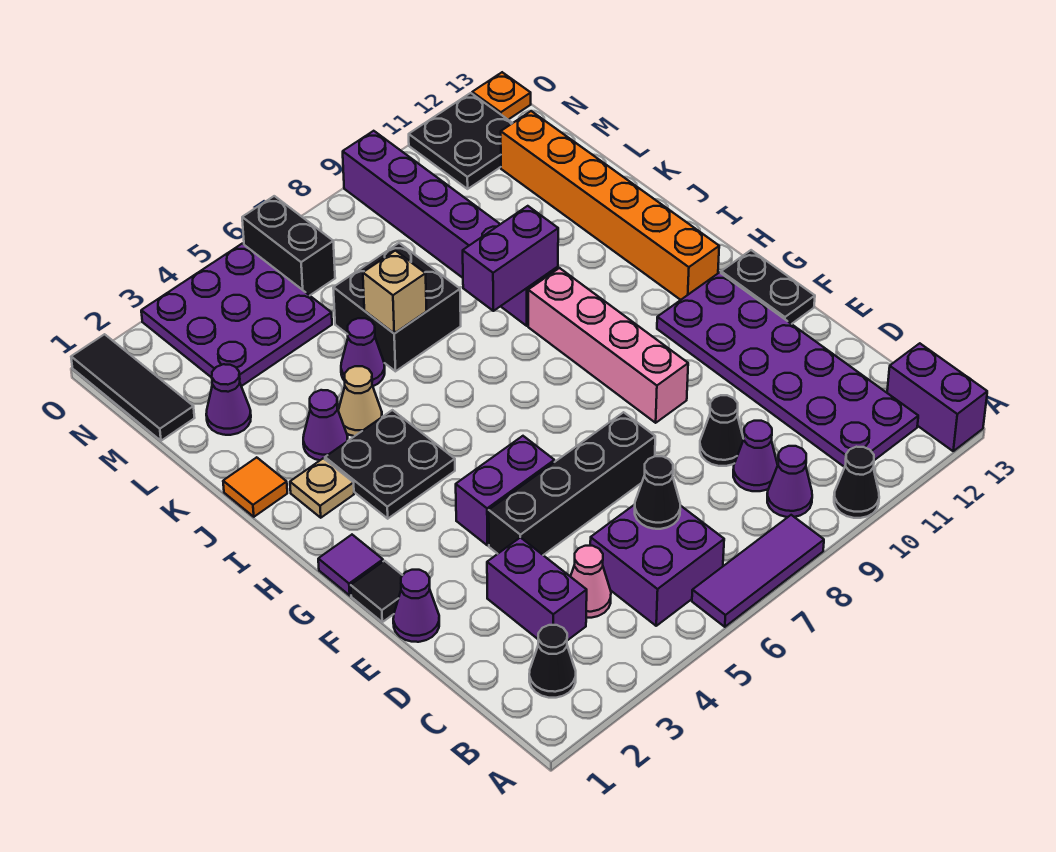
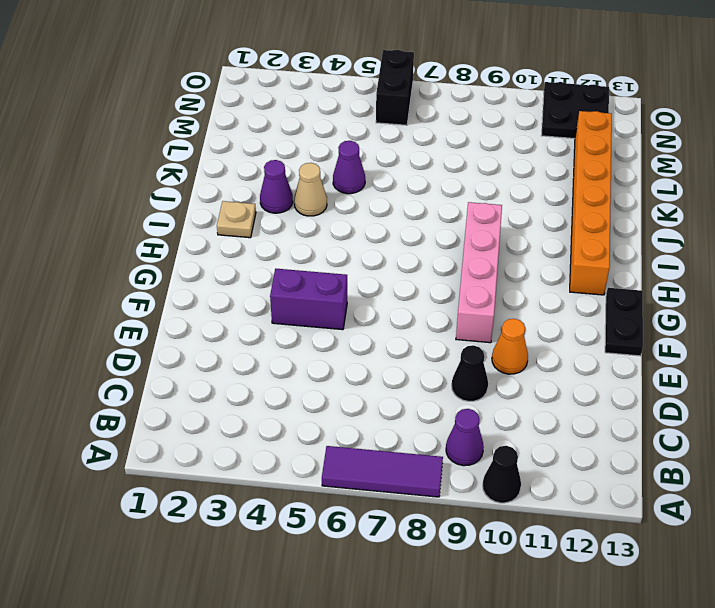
orange 1x1 cone [492,319,528,374] -> none
none -> purple 1x2 brick [887,343,987,451]
none -> black 1x1 cone [529,625,576,698]
none -> purple 2x2 brick [590,505,724,626]
none -> purple 2x6 plate [657,272,918,467]

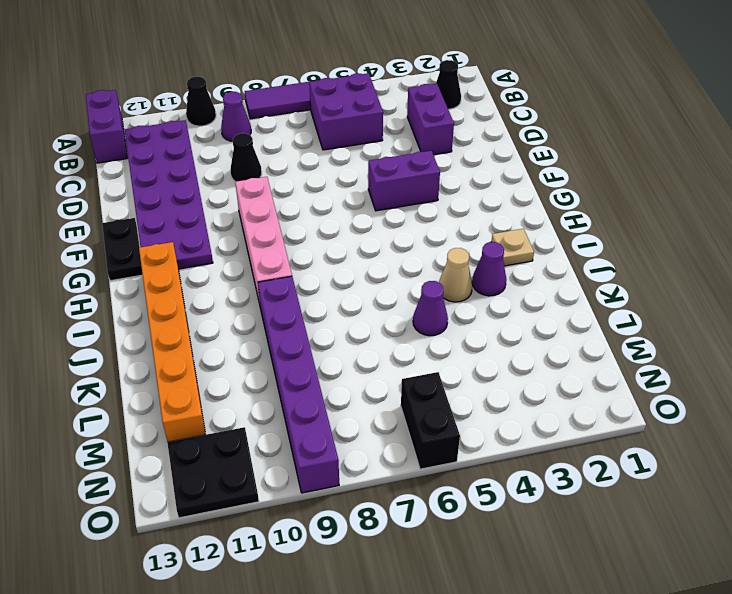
none -> pink 1x1 cone [570,546,611,618]
none -> purple 1x1 cone [733,421,778,491]
none -> purple 1x1 cone [393,570,439,642]
none -> black 1x4 brick [489,412,655,555]

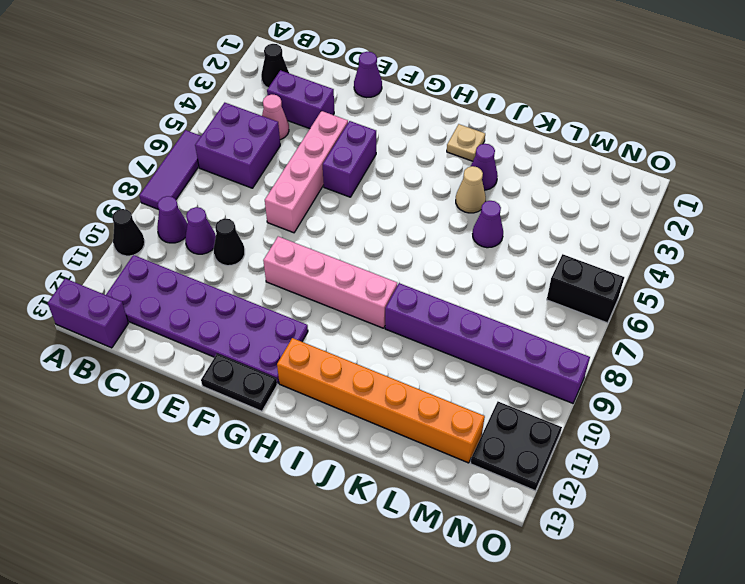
pink 1x4 brick [265,111,348,233] -> black 1x4 brick [489,412,655,555]
none -> black 1x1 tile [351,561,403,622]
none -> purple 1x1 tile [318,535,383,595]
none -> black 2x2 plate [325,410,455,519]
none -> orange 1x1 tile [223,457,287,517]

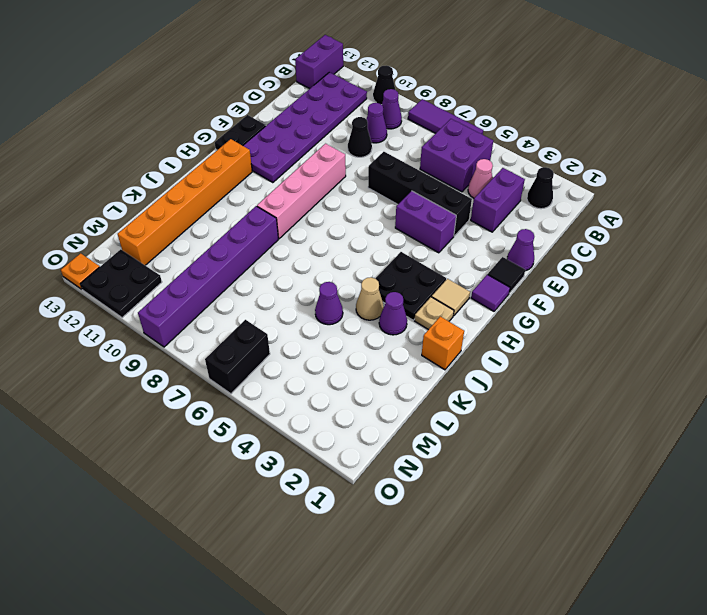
tan 1x1 tile [432,279,470,316] -> none
orange 1x1 brick [422,316,464,370] -> orange 1x1 tile [223,457,287,517]
none -> black 2x2 brick [333,243,461,371]
none -> purple 1x1 cone [206,364,251,435]
none -> black 1x3 tile [71,334,195,441]
none -> purple 3x3 plate [141,244,332,386]

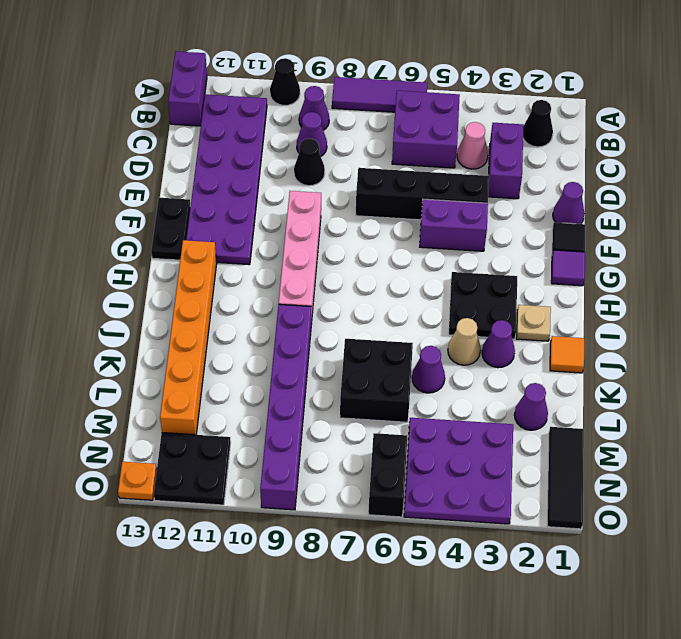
none -> black 1x1 cone [635,456,680,529]
none -> purple 1x2 brick [463,206,558,311]
none -> tan 1x1 brick [363,251,427,334]

